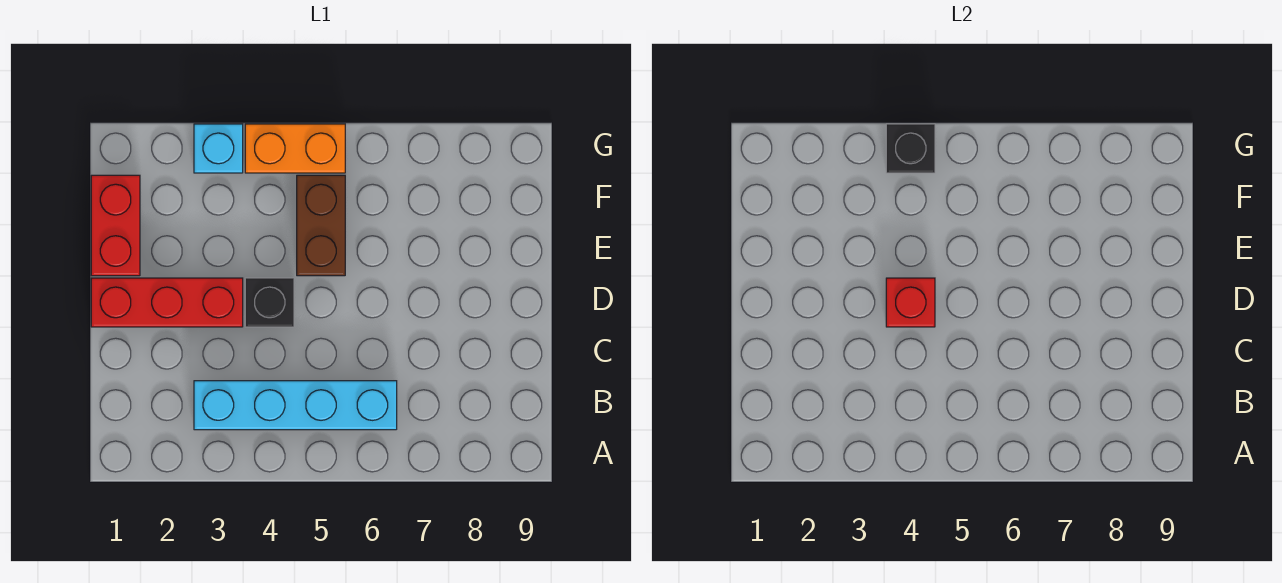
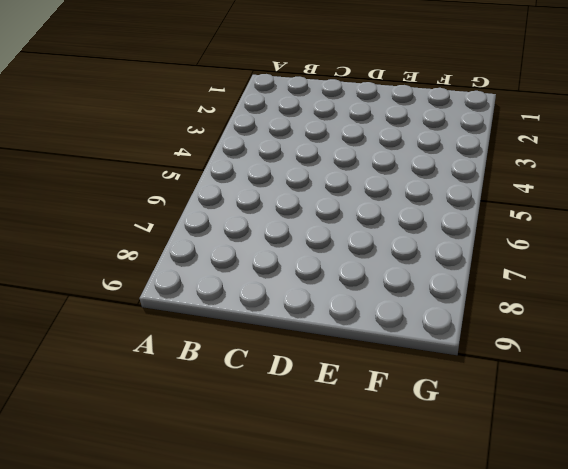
none -> cyan 1x4 brick [194,381,397,430]
none -> red 1x3 brick [91,278,243,327]

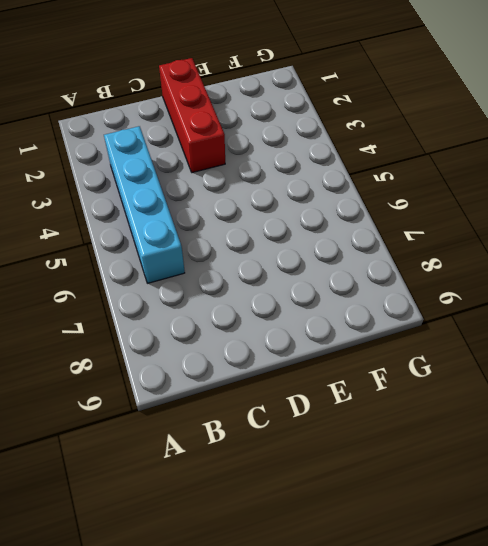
none -> black 1x1 brick [245,278,294,327]
none -> red 1x2 brick [91,175,140,276]

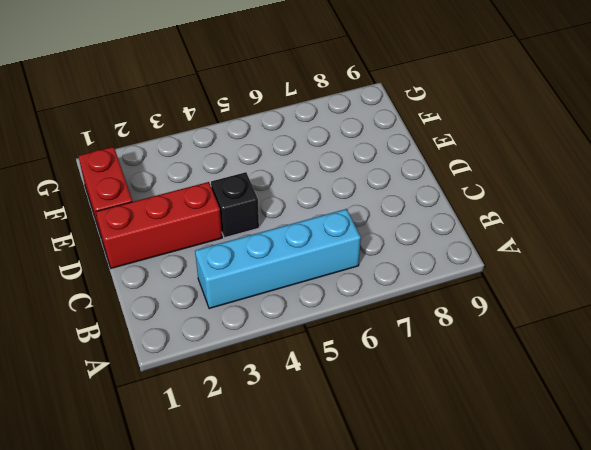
none -> brown 1x2 brick [297,175,345,276]
none -> cyan 1x1 brick [194,124,243,173]

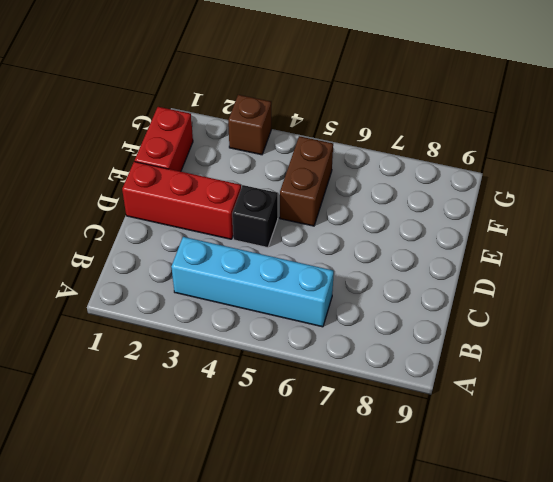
brown 1x1 brick [228,95,271,155] -> cyan 1x1 brick [194,124,243,173]
none -> orange 1x2 brick [245,124,345,173]
none -> red 1x1 brick [886,278,935,327]

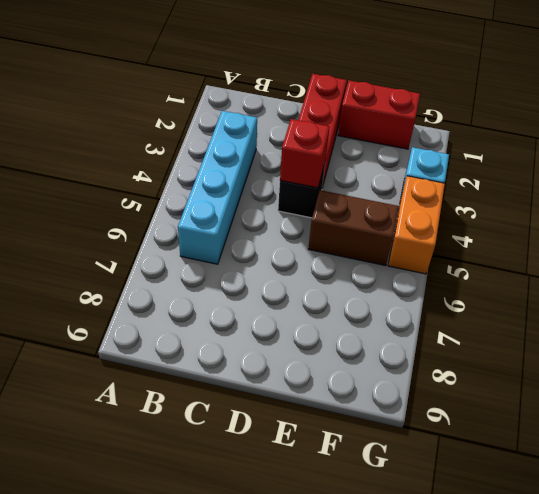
none -> black 1x1 brick [886,124,935,173]

